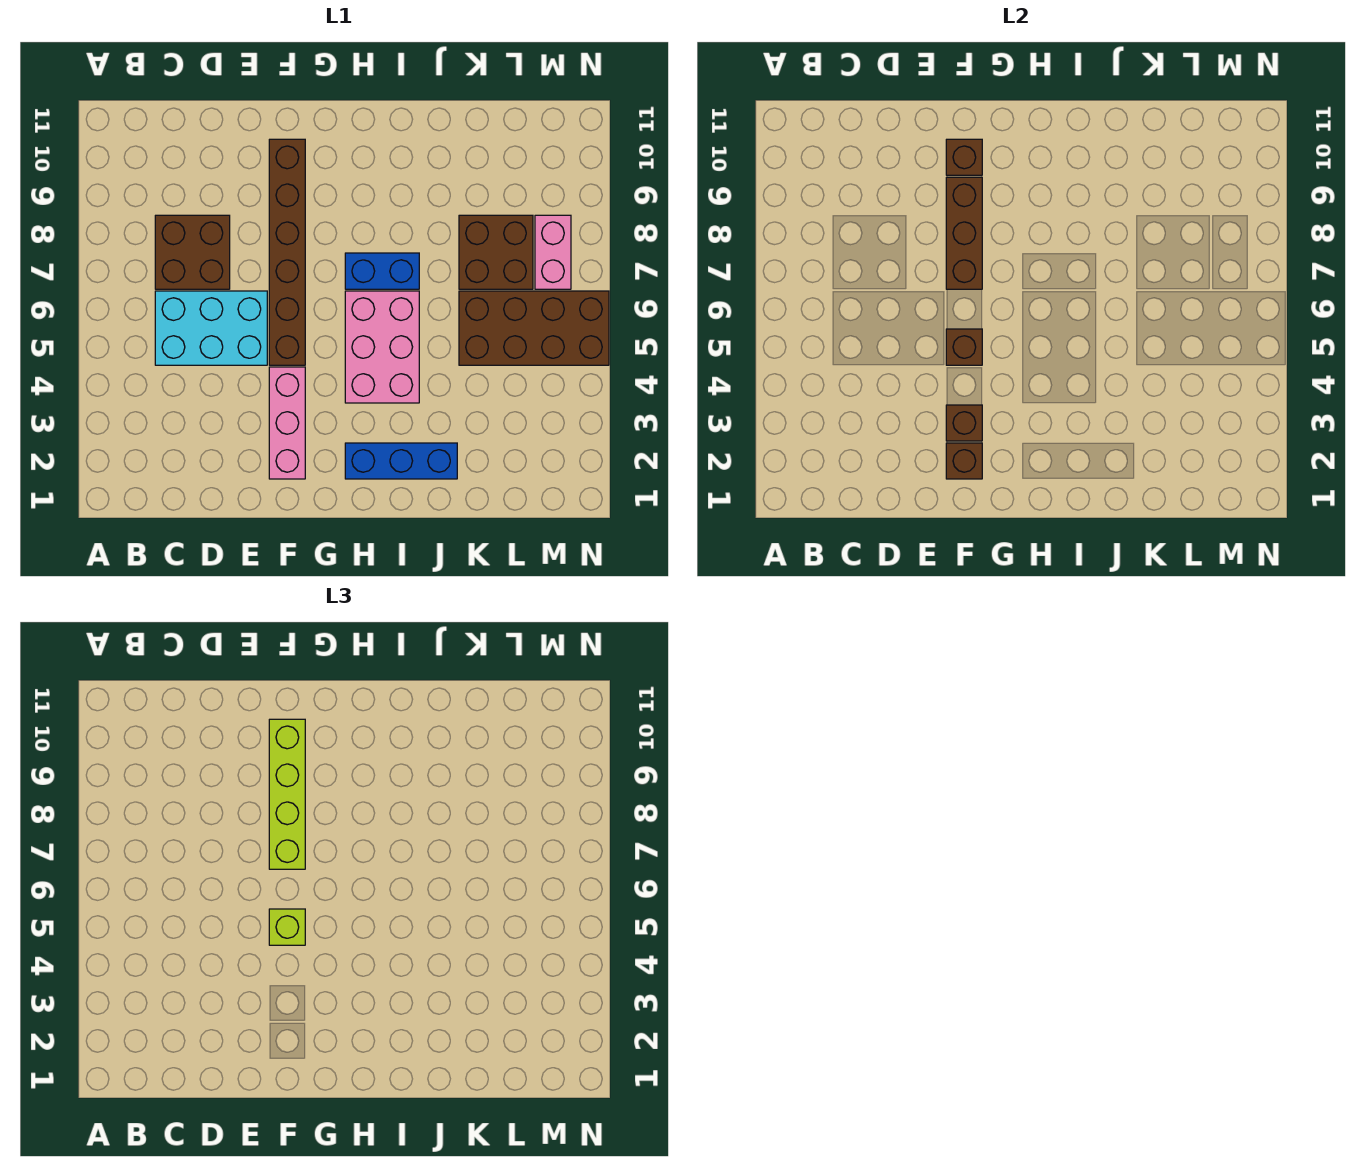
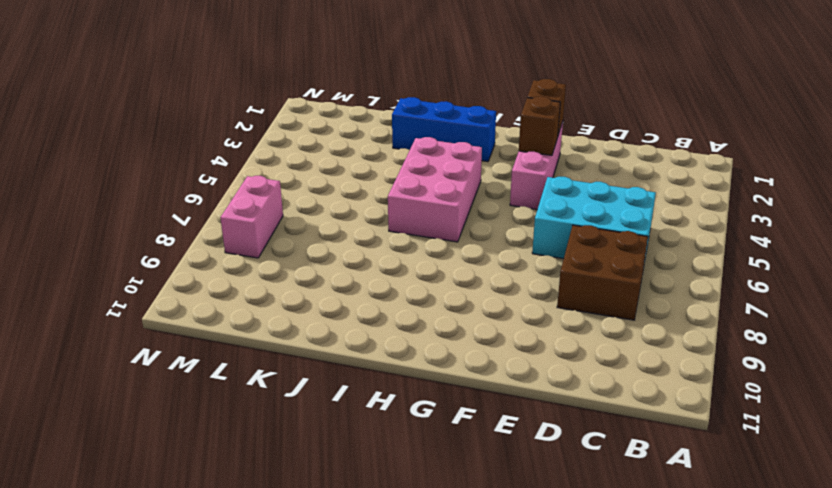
none -> brown 1x6 brick [269,139,305,365]
none -> blue 1x2 brick [345,253,419,289]
none -> brown 2x4 brick [459,291,609,365]

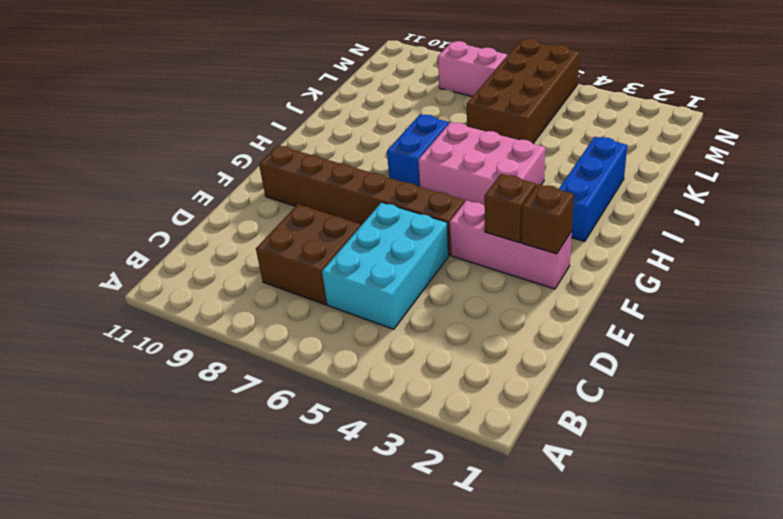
none -> brown 2x2 brick [459,215,533,289]
none -> brown 1x1 brick [946,329,982,365]
none -> brown 1x3 brick [946,177,982,289]

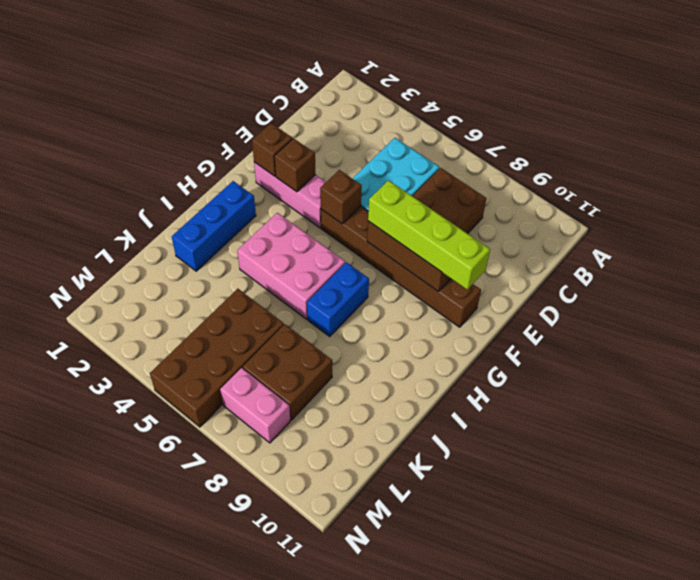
none -> brown 1x1 brick [946,139,982,175]
none -> lime 1x1 brick [269,909,305,945]

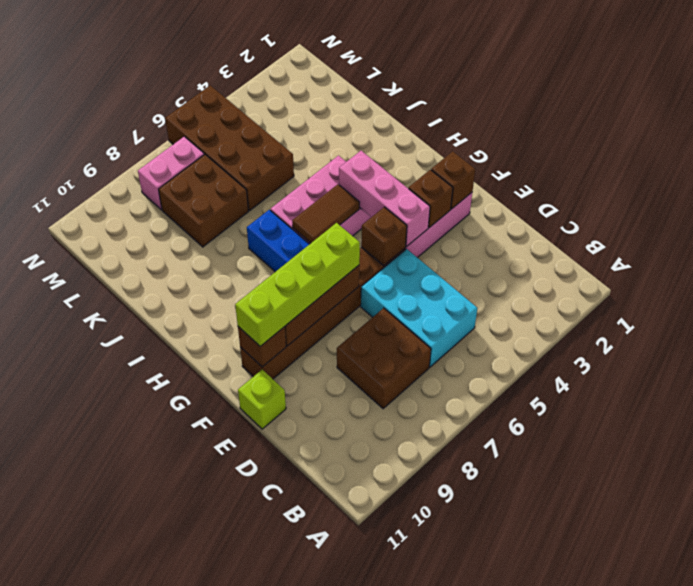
lime 1x1 brick [238,370,286,429] -> lime 1x1 brick moved to [269,909,305,945]
pink 1x3 brick [339,151,430,247] -> none
brown 1x2 tile [292,184,360,243] -> none
none -> blue 1x3 brick [345,443,457,479]

